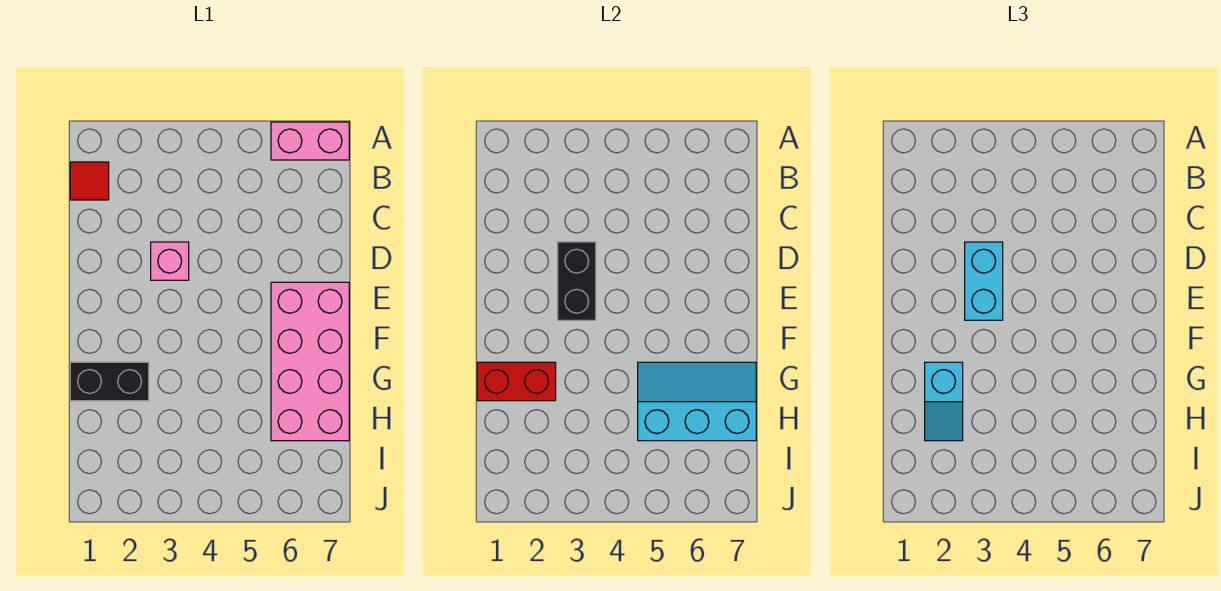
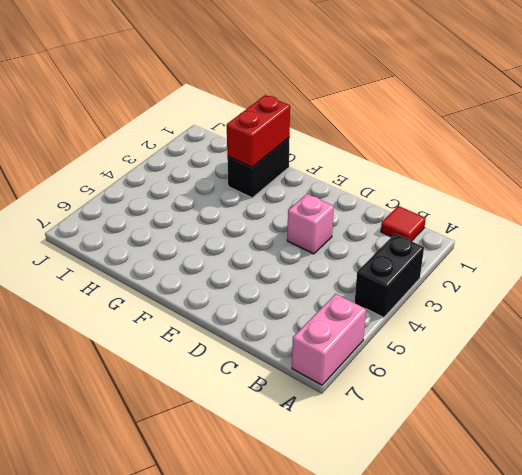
black 1x2 brick [355,234,424,318] -> black 1x2 brick turned to [558,242,596,320]
none -> pink 2x4 brick [271,282,349,441]
none -> cyan 2x3 slope [638,362,756,441]

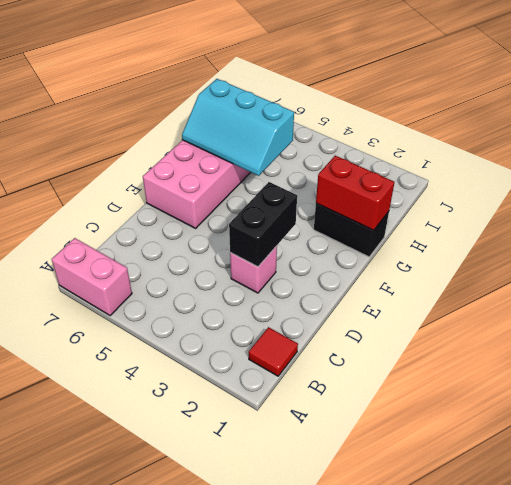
none -> cyan 1x2 brick [965,242,1003,320]
none -> cyan 1x2 slope [925,362,963,441]

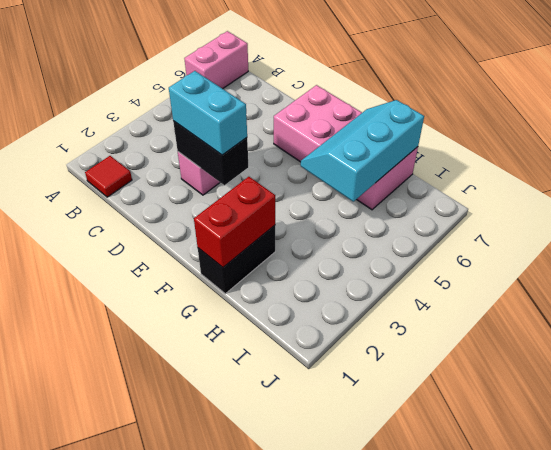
none -> cyan 1x2 slope [925,362,963,441]

